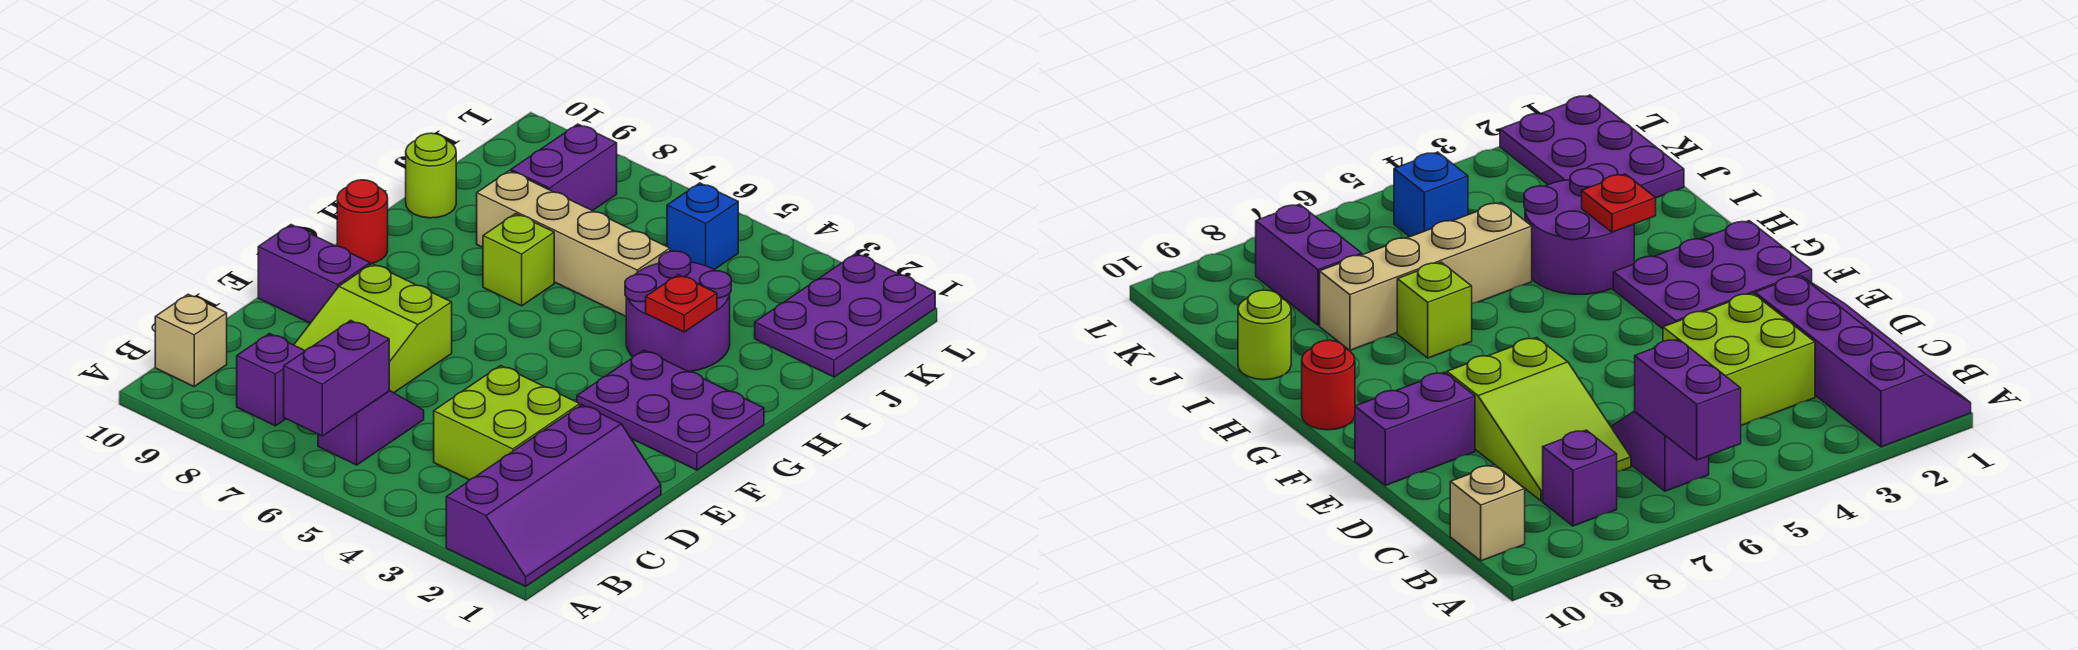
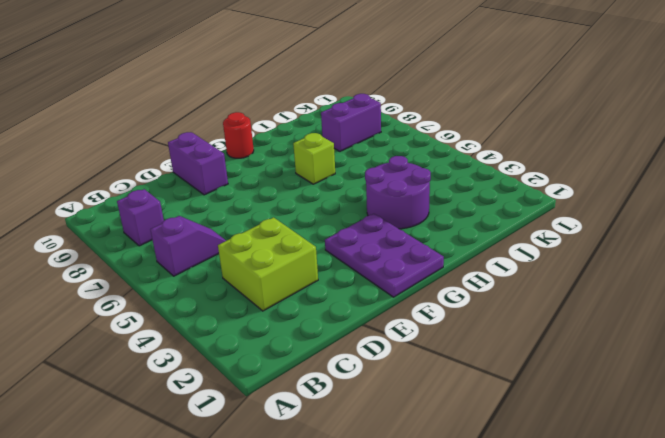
none -> purple 2x4 slope [446,405,661,586]
none -> tan 1x1 brick [155,294,227,386]
none -> lime 2x3 slope [294,264,452,393]

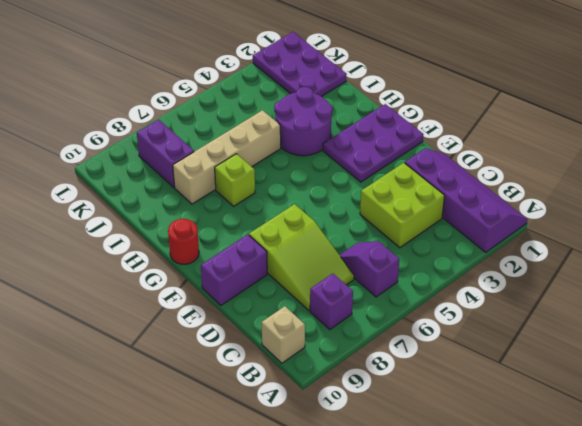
none -> lime 1x1 round brick [406,133,456,218]
none -> blue 1x1 brick [667,183,738,270]
none -> purple 1x2 brick [284,320,389,436]

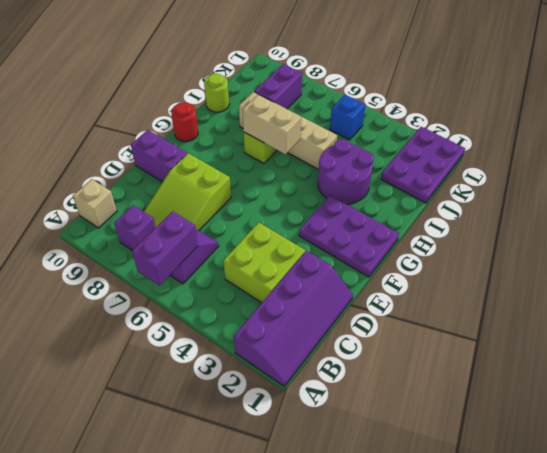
tan 1x2 brick [242,94,301,154] -> none
none -> red 1x1 plate [646,275,717,332]

